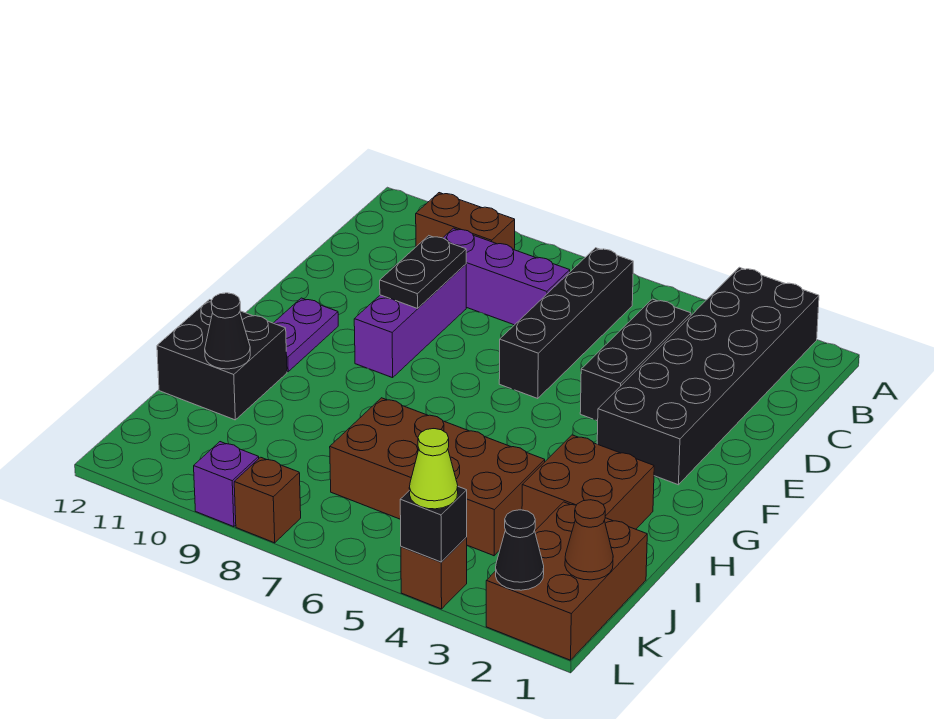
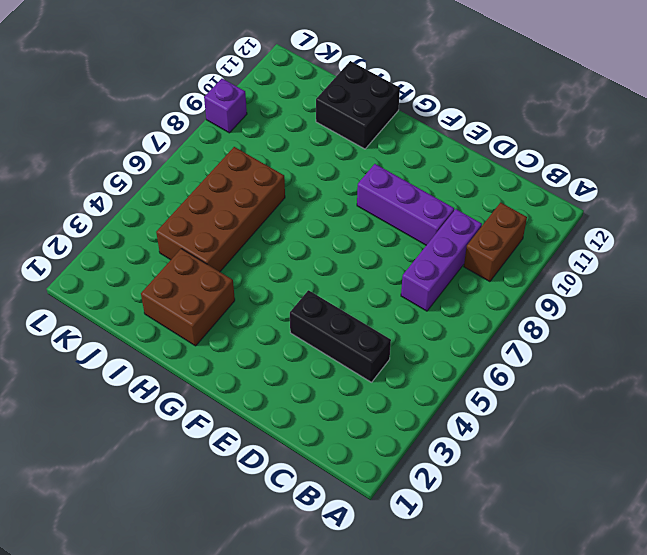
none -> black 2x6 brick [597,267,819,485]
none -> black 1x4 brick [499,248,633,399]
none -> purple 1x2 plate [274,298,338,372]

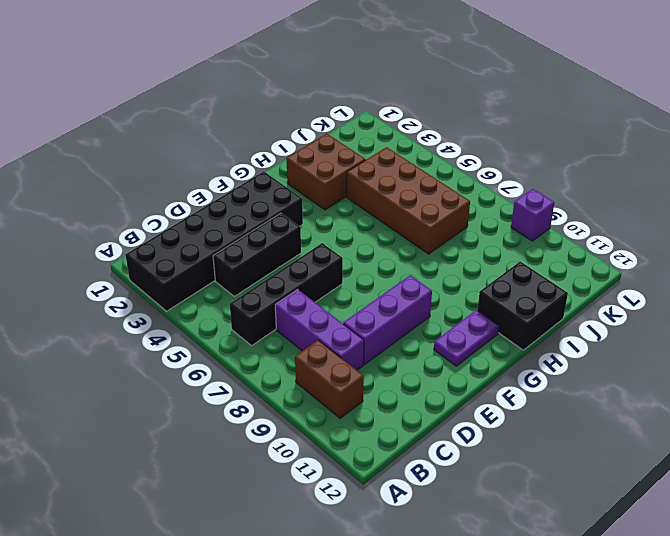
none -> brown 2x3 brick [486,502,647,660]
none -> brown 1x1 brick [401,538,467,609]
none -> brown 1x1 brick [234,457,301,543]

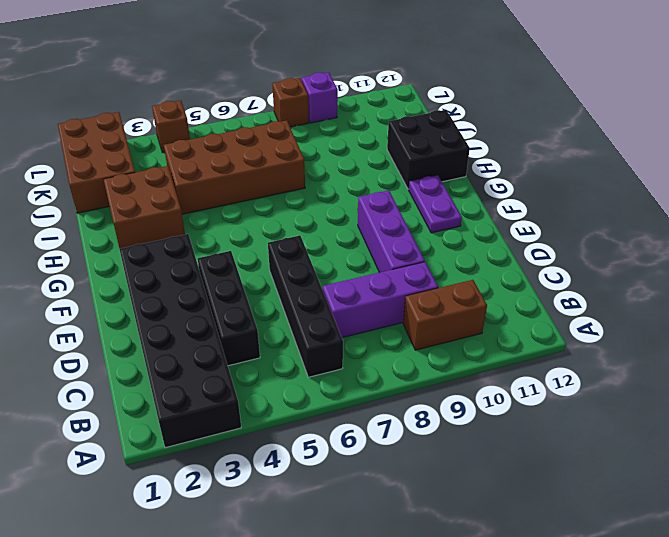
none -> black 1x2 plate [380,236,466,308]
none -> black 1x1 cone [205,293,250,369]
none -> brown 1x1 cone [565,500,613,580]

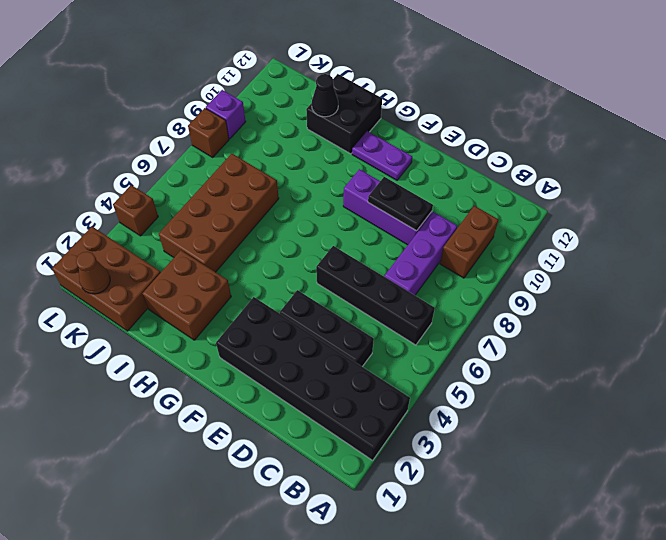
none -> black 1x1 cone [496,510,544,590]
none -> black 1x1 brick [400,487,467,562]
none -> lime 1x1 cone [409,429,458,509]

